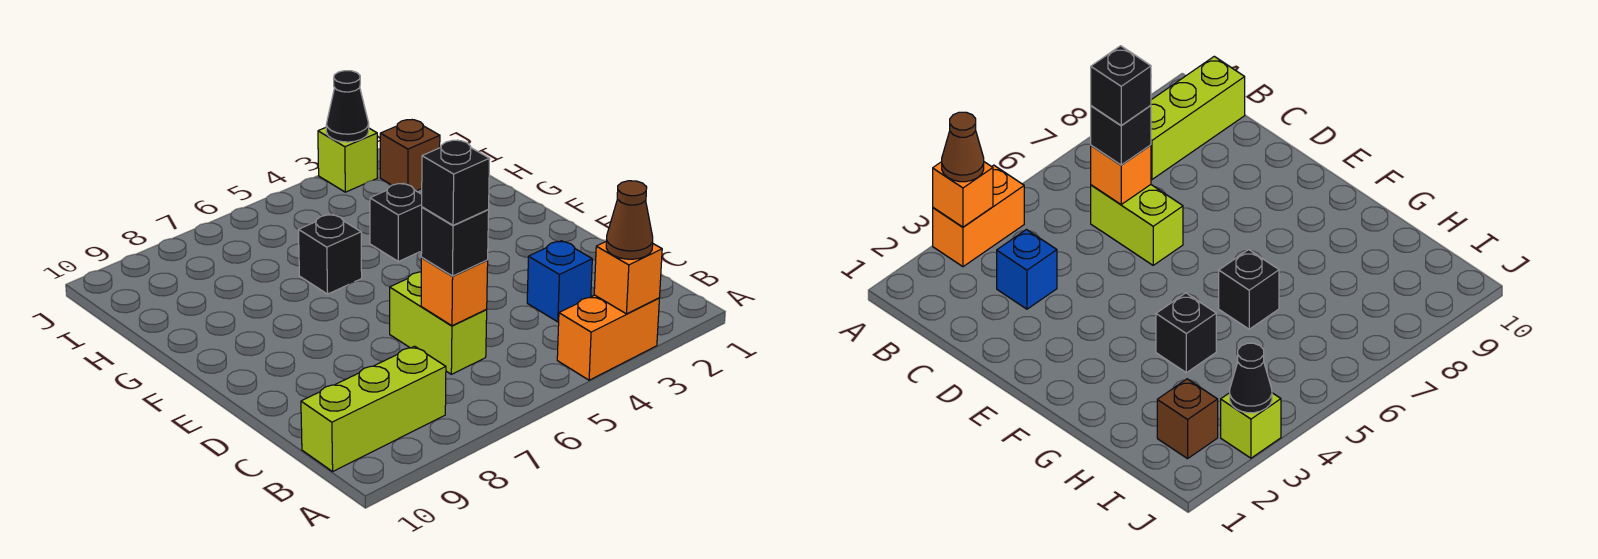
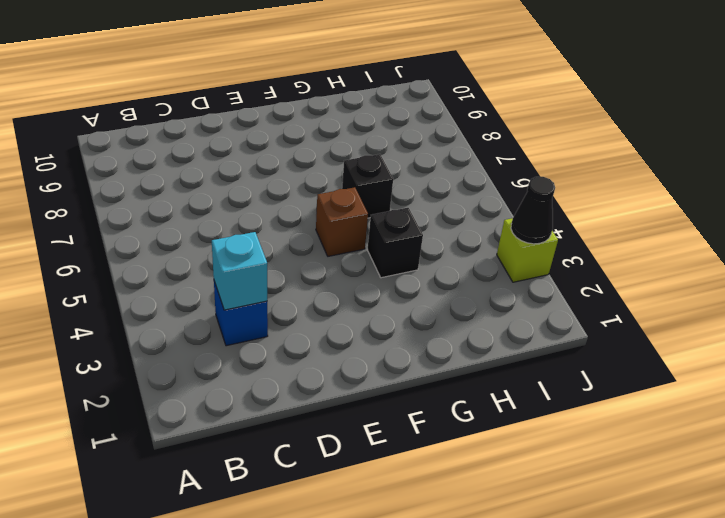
cyan 1x1 brick [212,232,267,310] -> none
brown 1x1 brick [316,187,368,256] -> brown 1x1 brick moved to [380,120,440,191]
none -> orange 1x2 brick [557,295,659,380]
none -> lime 1x3 brick [301,346,446,471]
none -> lime 1x2 brick [390,272,487,374]

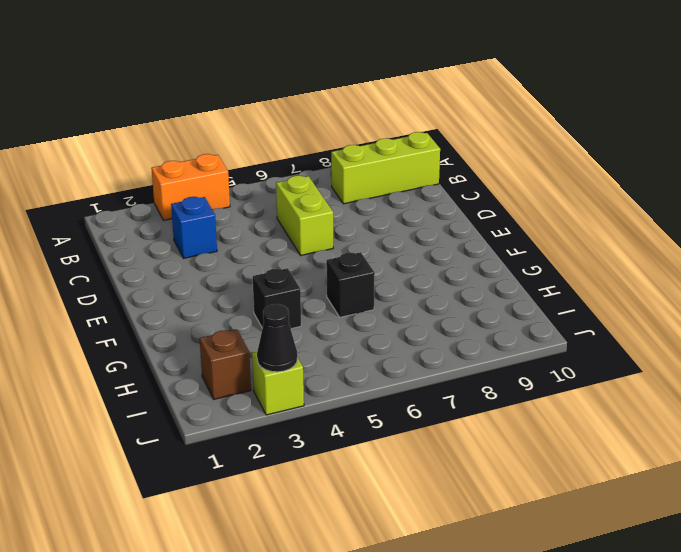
none -> orange 1x1 brick [594,242,662,314]
none -> orange 1x1 brick [421,258,488,326]
none -> brown 1x1 cone [606,181,653,259]

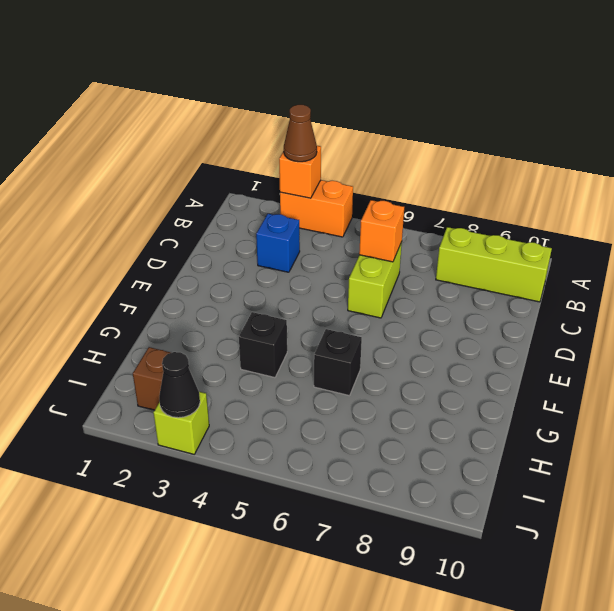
none -> black 1x1 brick [421,207,489,276]
none -> black 1x1 brick [422,140,490,225]

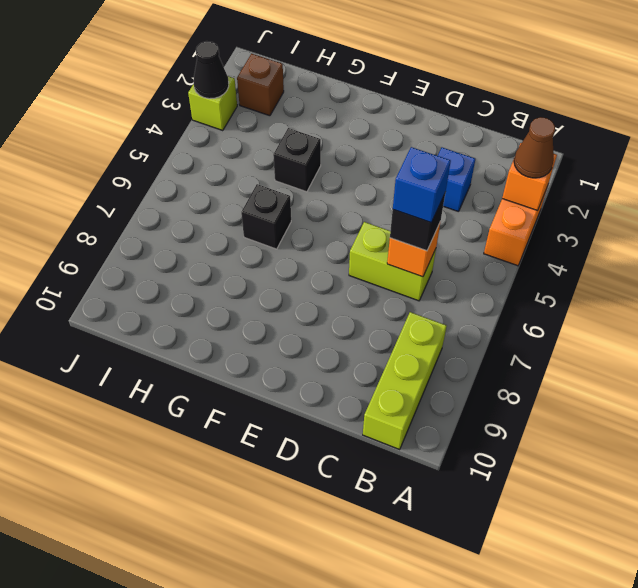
blue 1x1 brick [393,147,451,223] -> black 1x1 brick [422,140,490,225]

